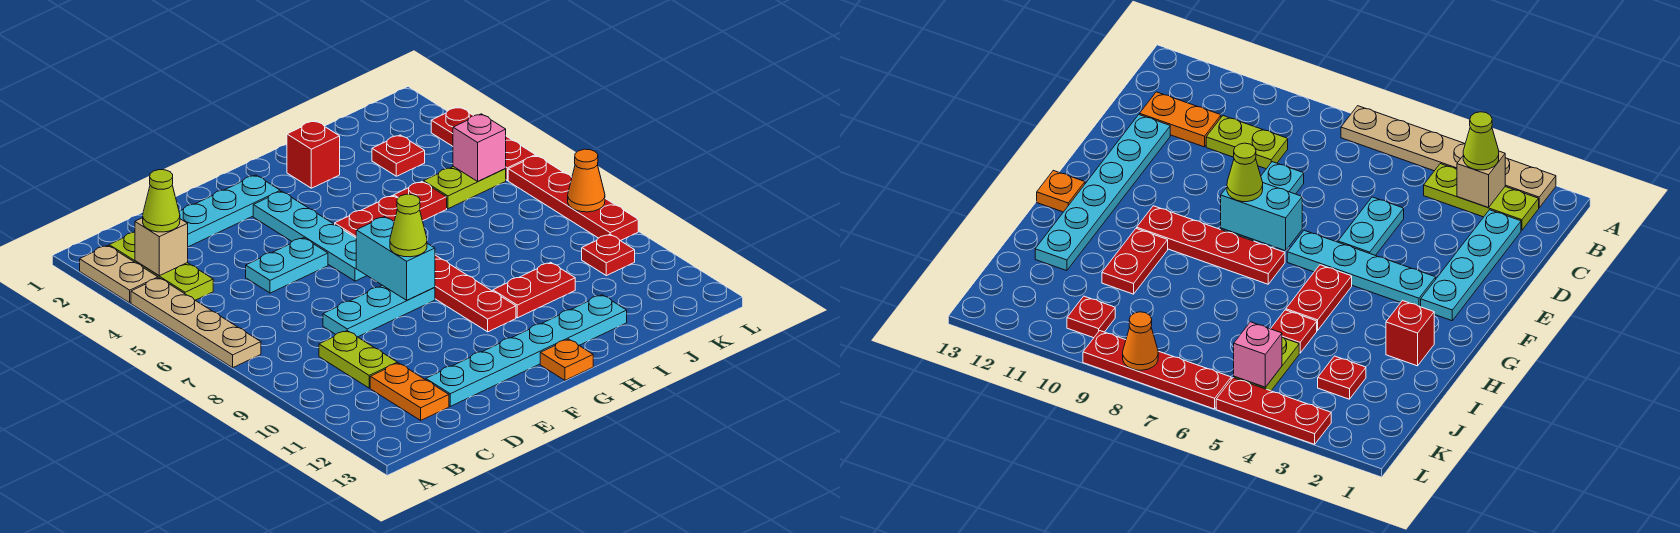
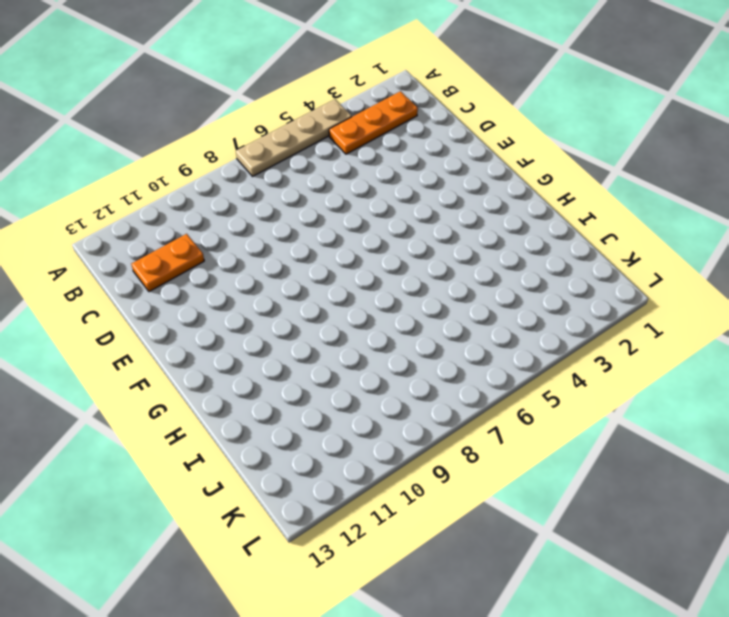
orange 1x3 plate [329,91,418,154] -> lime 1x3 plate [109,232,213,300]
none -> tan 1x2 plate [80,245,158,303]
none -> cyan 1x4 plate [179,175,280,247]
none -> lime 1x2 plate [319,331,397,388]

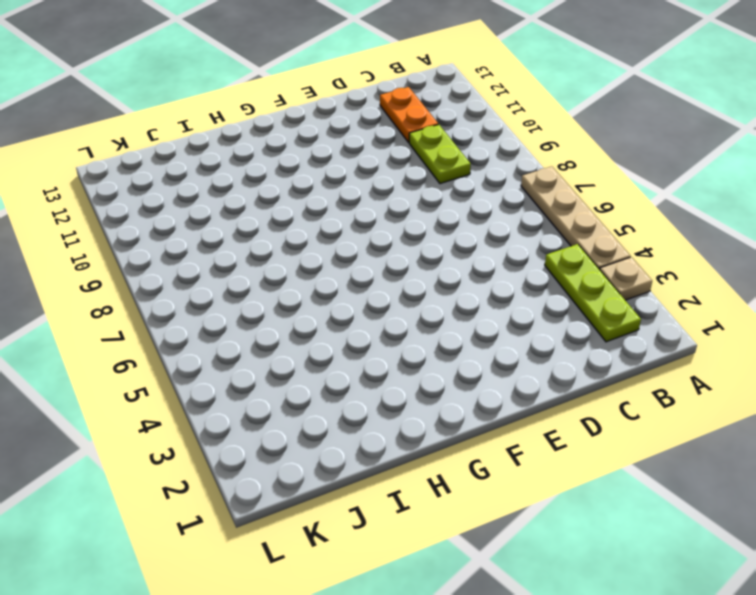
tan 1x1 plate [600,257,652,300] -> tan 1x2 plate [80,245,158,303]
none -> cyan 1x4 plate [179,175,280,247]
none -> cyan 1x2 plate [246,238,328,293]
none -> cyan 1x3 plate [323,285,435,337]

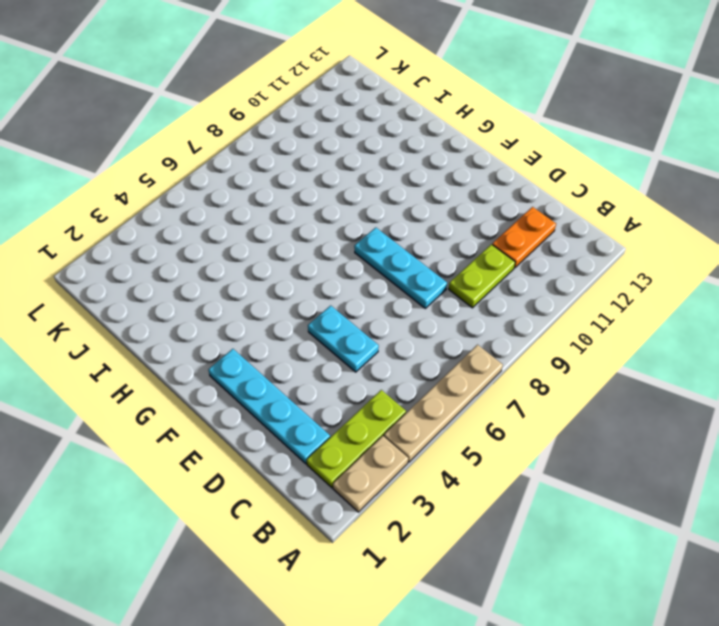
none -> cyan 1x6 plate [426,295,627,406]
none -> cyan 1x4 plate [253,191,367,281]
none -> red 1x2 plate [335,196,398,238]

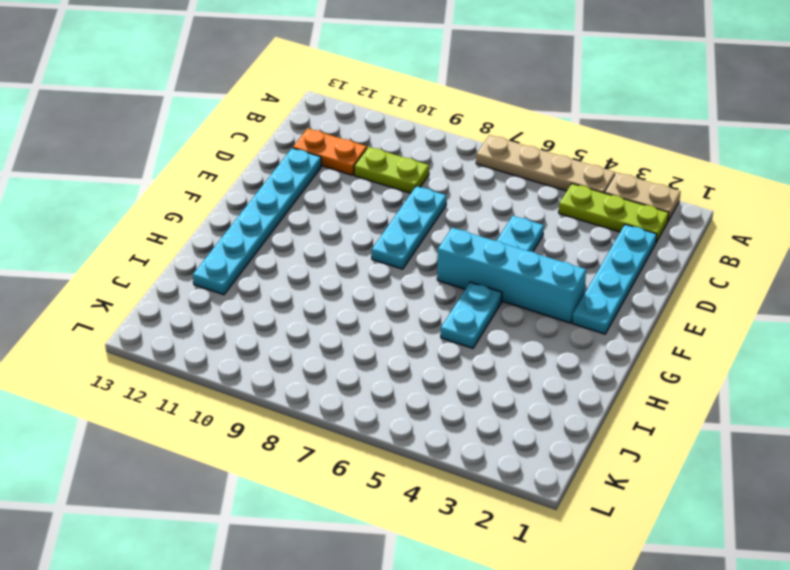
cyan 1x4 brick [437,228,586,323] -> cyan 1x4 plate [253,191,367,281]
cyan 1x2 plate [441,282,502,348] -> red 1x2 plate [335,196,398,238]
none -> red 1x4 plate [435,255,516,332]
none -> orange 1x1 plate [540,339,593,380]
none -> red 1x1 brick [287,121,340,188]

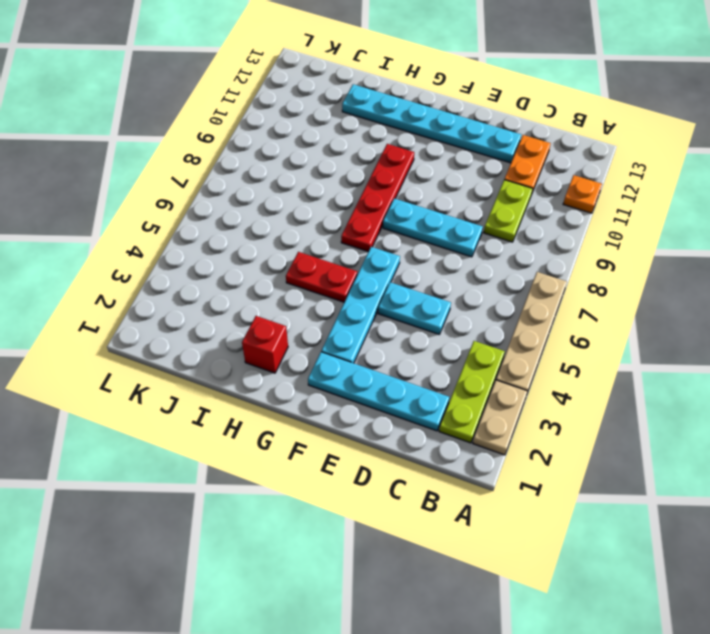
orange 1x1 plate [563,175,602,213] -> orange 1x1 plate moved to [540,339,593,380]
none -> red 1x2 plate [493,262,575,318]
none -> red 1x1 plate [394,182,447,221]
none -> red 1x1 plate [372,135,425,176]

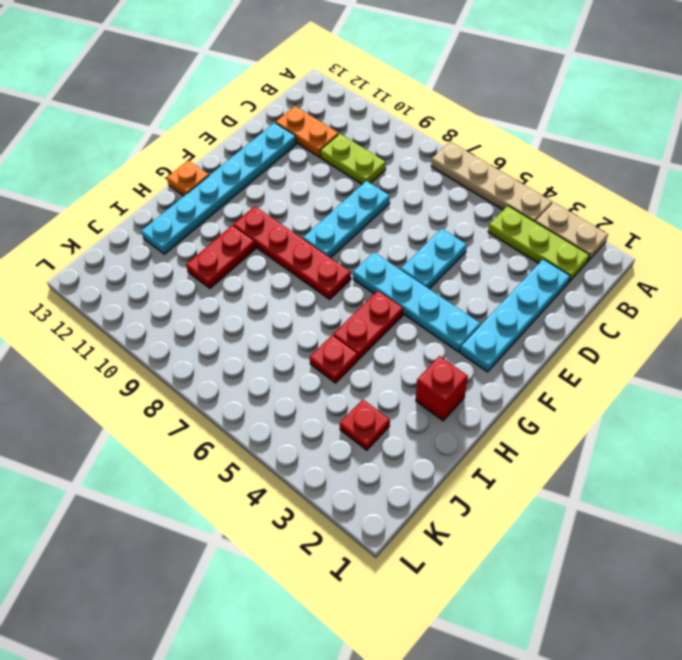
none -> lime 1x2 plate [423,166,506,209]
none -> red 1x1 plate [582,234,635,276]
none -> red 1x3 plate [431,107,535,180]

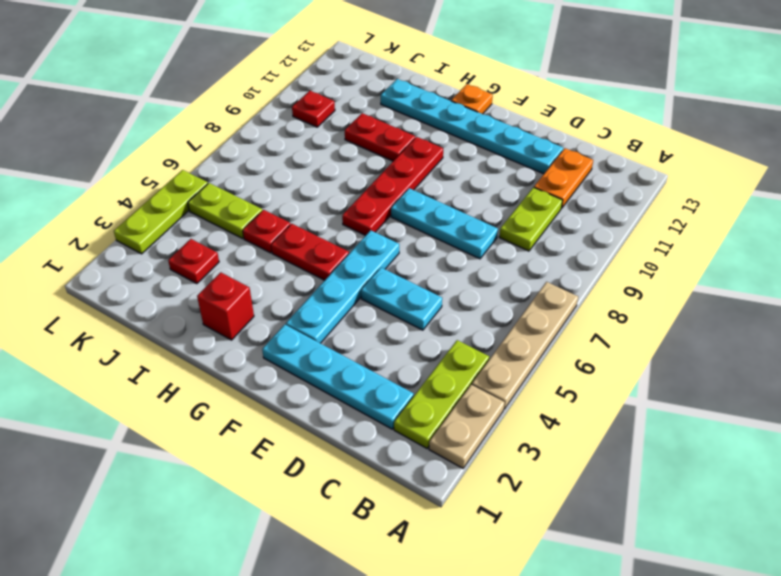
lime 1x3 plate [114,170,208,254] -> red 1x3 plate [431,107,535,180]
none -> red 1x4 plate [508,155,638,241]
none -> tan 1x1 brick [135,218,188,276]
none -> cyan 1x2 brick [356,217,435,300]

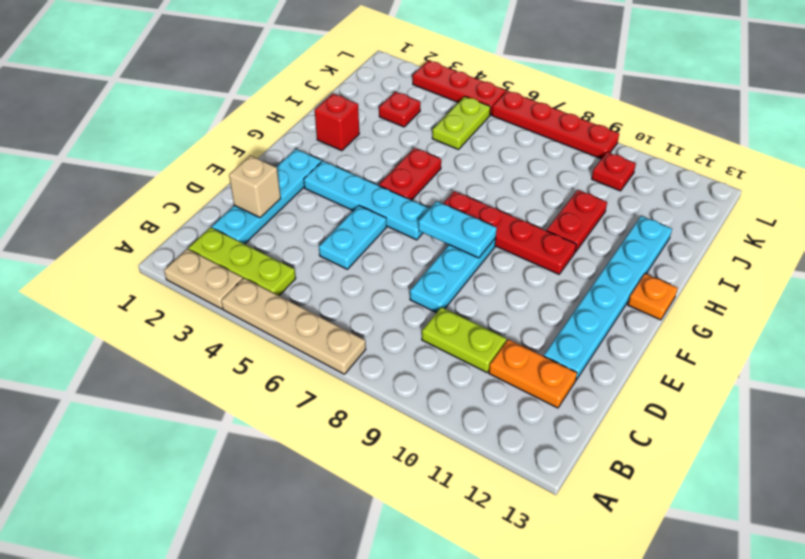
tan 1x1 brick [229,156,281,218] -> tan 1x1 brick moved to [135,218,188,276]
cyan 1x2 plate [418,201,497,258] -> cyan 1x2 brick [356,217,435,300]
none -> red 1x1 plate [394,182,447,221]
none -> pink 1x1 brick [453,114,506,181]
none -> orange 1x1 cone [568,149,605,212]

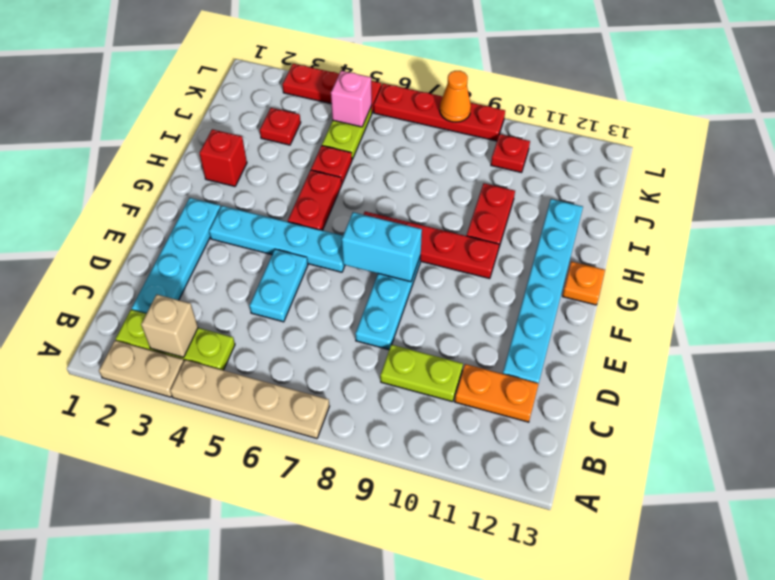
none -> lime 1x1 cone [143,170,180,232]
none -> lime 1x1 cone [390,194,427,257]

